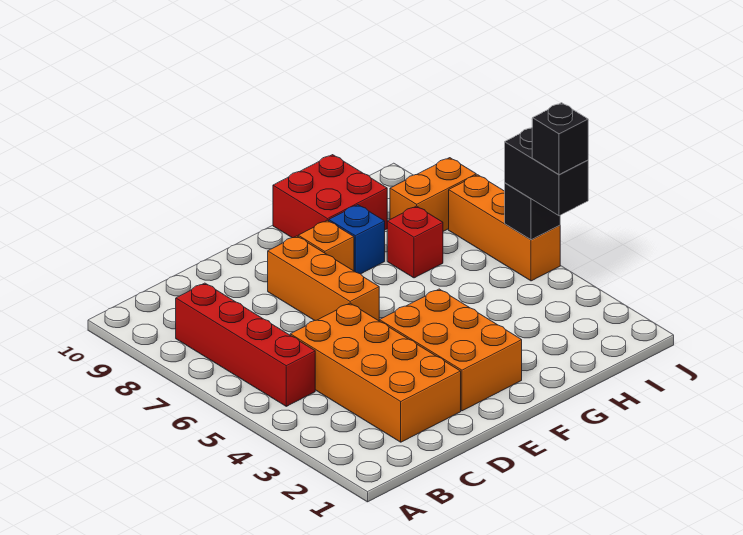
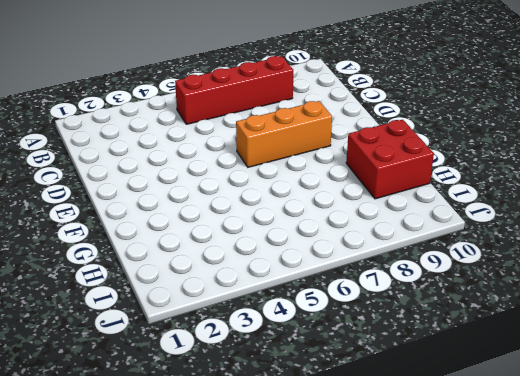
none -> orange 2x4 brick [290,303,461,442]
none -> orange 2x3 brick [379,289,522,411]
none -> orange 1x1 brick [298,220,354,271]

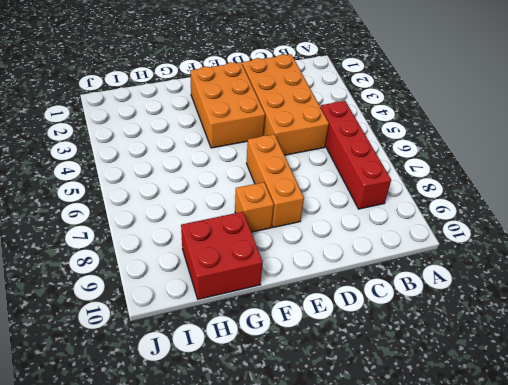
none -> blue 1x1 brick [329,205,385,274]
none -> red 1x1 brick [387,206,443,278]
none -> orange 1x2 brick [390,158,476,231]

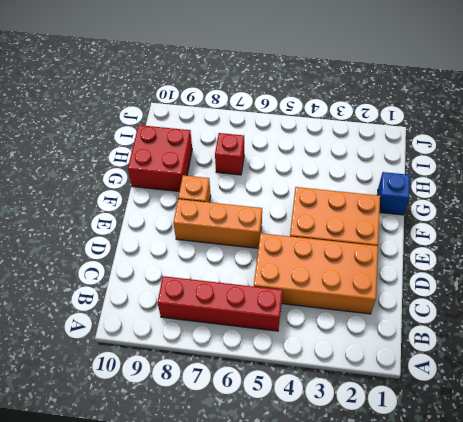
blue 1x1 brick [377,172,410,215] -> blue 1x1 brick moved to [329,205,385,274]
none -> orange 1x2 brick [390,158,476,231]
none -> orange 1x3 brick [449,175,560,281]
none -> black 1x1 brick [505,183,560,240]

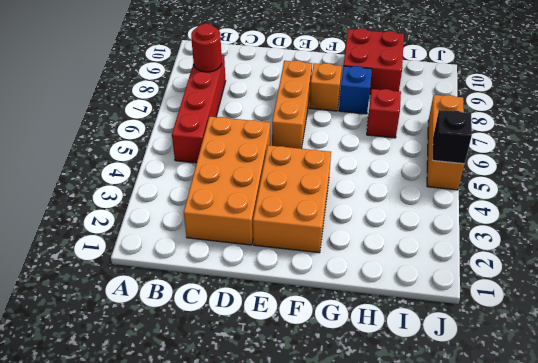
red 1x1 round brick [191,24,222,72] -> none
none -> orange 1x2 brick [390,158,476,231]
none -> black 1x2 brick [505,128,588,216]
none -> black 1x1 brick [532,103,588,175]

